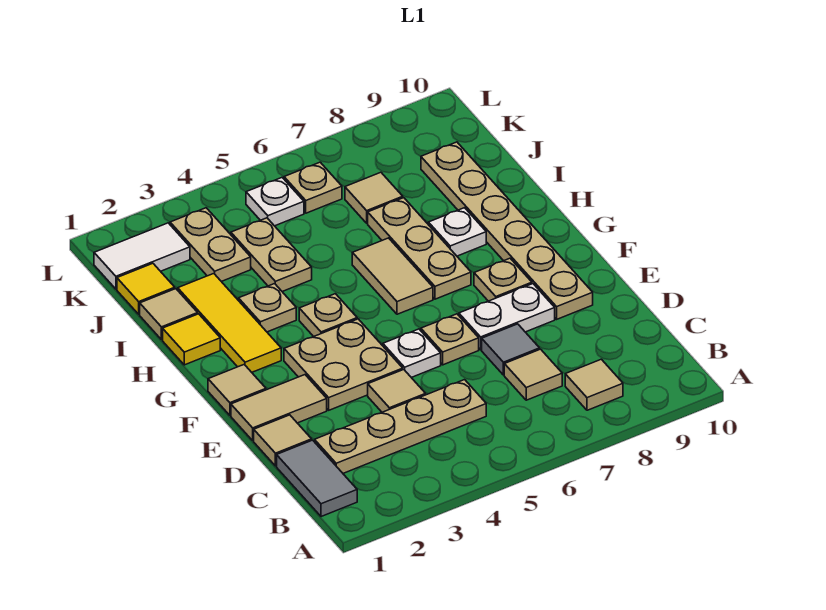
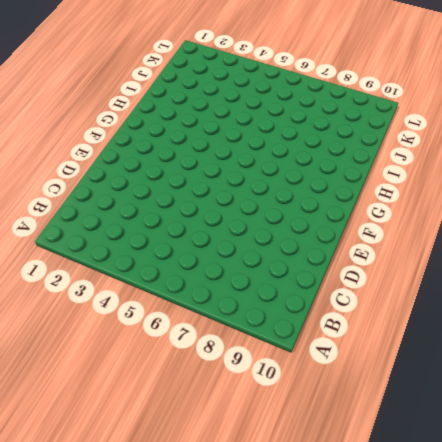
none -> grey 1x2 tile [277,440,357,517]
none -> tan 1x1 tile [565,359,623,410]
none -> tan 1x4 plate [315,380,486,473]
none -> tan 1x1 tile [504,349,562,400]

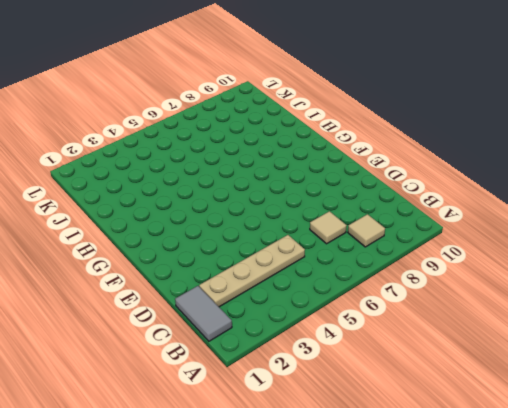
none -> tan 1x1 tile [254,415,312,466]
none -> tan 1x1 tile [368,370,426,412]
none -> grey 1x1 tile [482,324,540,375]
none -> tan 1x2 tile [231,375,327,441]

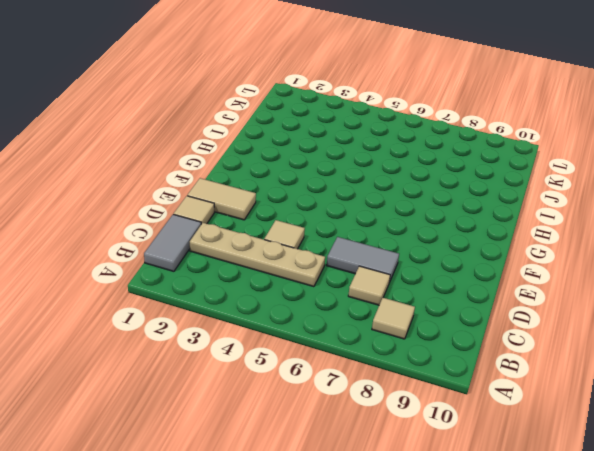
grey 1x2 tile [326,237,399,282] -> grey 1x1 tile [482,324,540,375]
none -> tan 2x2 plate [284,319,403,410]
none -> white 1x1 plate [383,329,441,378]
none -> tan 1x1 plate [421,314,479,365]
none -> white 1x2 plate [459,284,555,350]

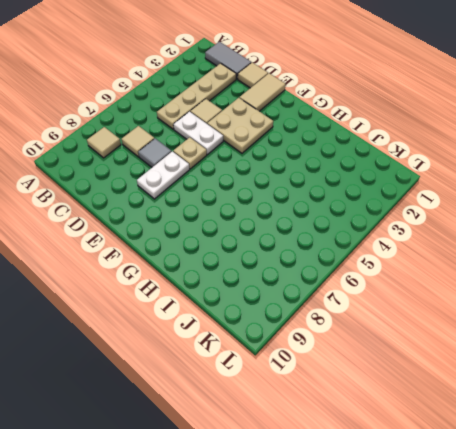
white 1x2 plate [173,112,223,154] -> white 1x1 plate [383,329,441,378]
none -> tan 1x6 plate [421,142,593,319]
none -> tan 1x1 tile [208,365,266,415]
none -> tan 1x1 plate [474,258,532,301]
none -> yellow 1x3 tile [178,274,281,372]

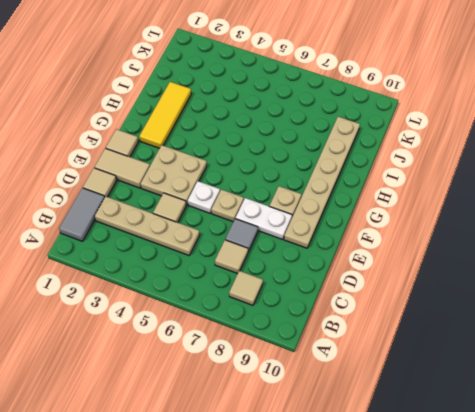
none -> tan 1x1 plate [299,294,357,337]
none -> tan 1x2 tile [352,238,433,314]
none -> tan 1x3 plate [368,198,471,299]
none -> yellow 1x1 tile [163,314,220,365]

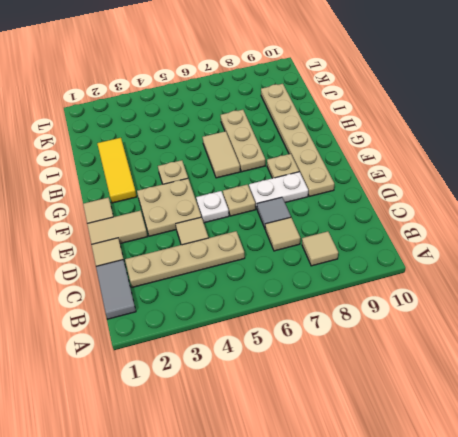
none -> yellow 1x1 tile [163,314,220,365]
none -> tan 1x1 plate [239,284,296,332]
none -> white 1x1 plate [428,208,486,256]
none -> tan 1x1 tile [140,289,198,340]

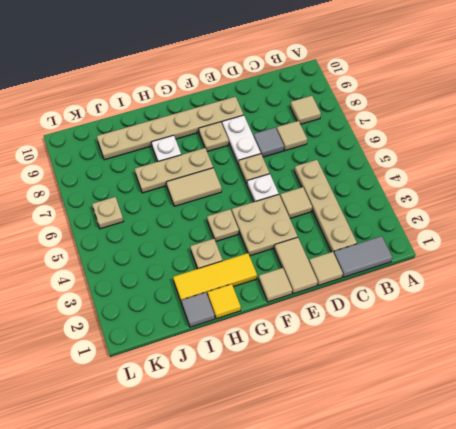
grey 1x1 tile [181,292,215,327] -> tan 1x1 tile [140,289,198,340]
none -> tan 1x2 plate [231,218,312,292]
none -> yellow 1x1 tile [117,263,175,314]
none -> tan 1x2 plate [170,208,251,282]
none -> tan 1x1 tile [345,172,403,223]

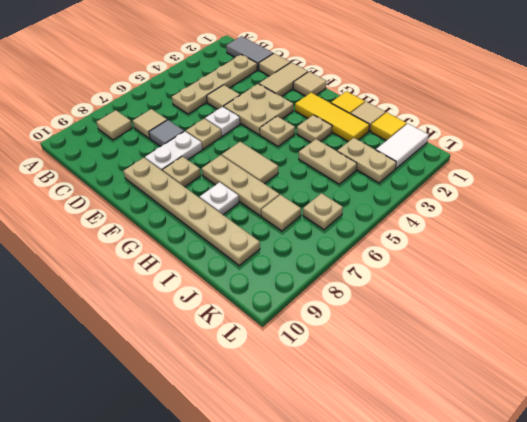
none -> white 1x1 plate [246,178,304,226]

